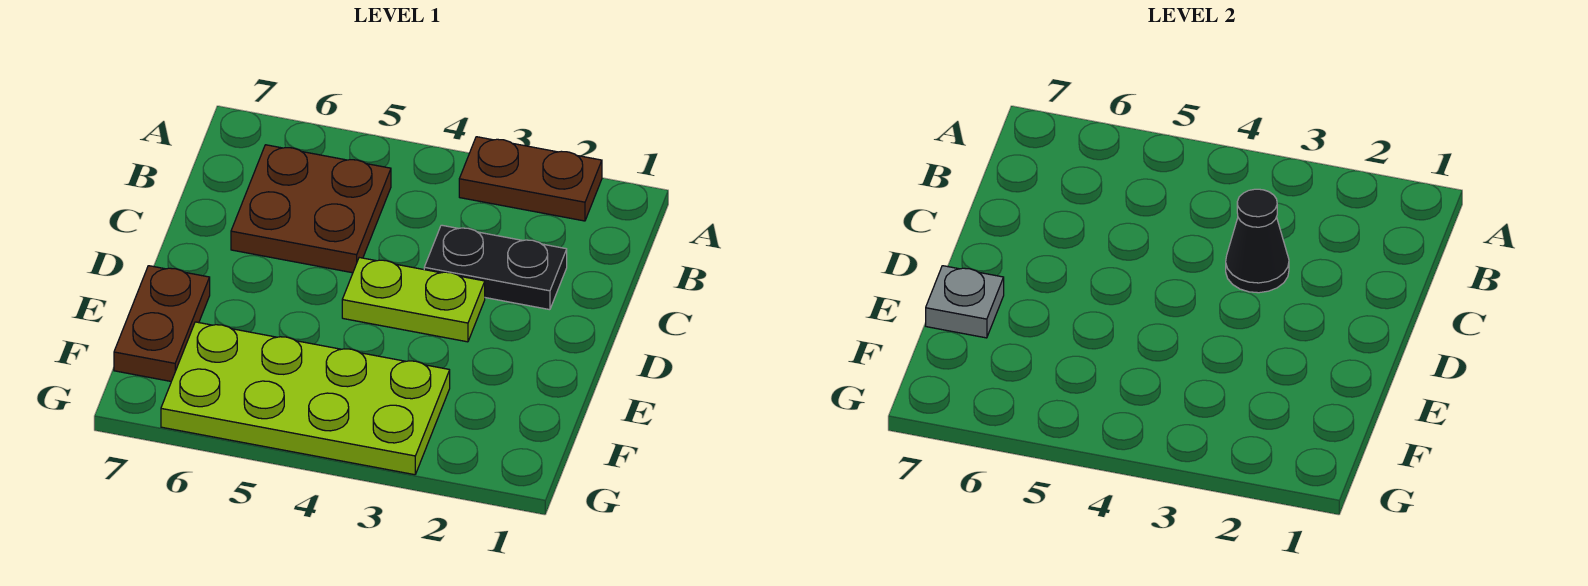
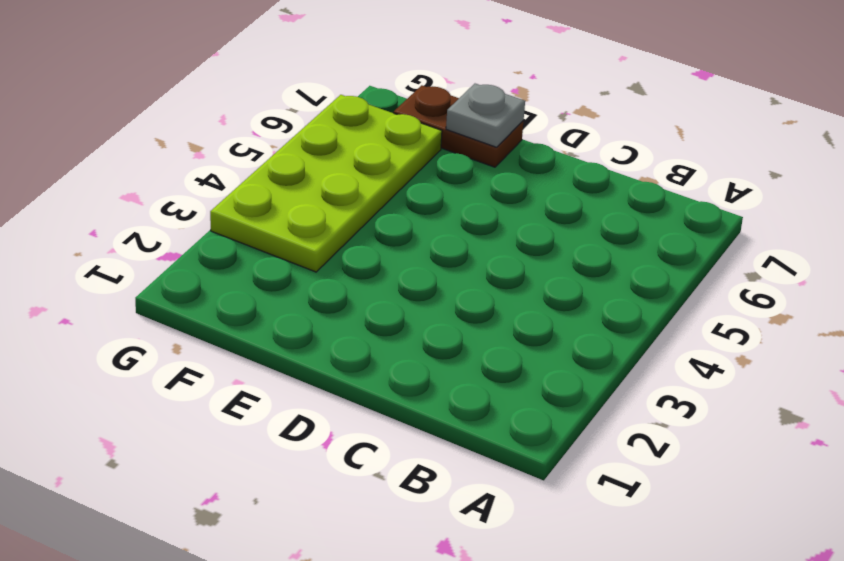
none -> brown 1x2 plate [459,137,602,221]
none -> brown 2x2 plate [231,145,391,273]

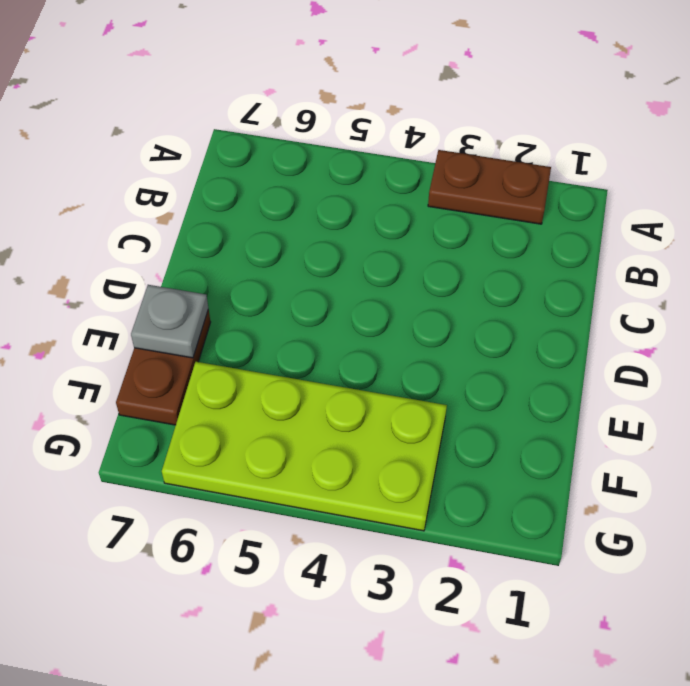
none -> brown 2x2 plate [231,145,391,273]
none -> black 1x2 plate [424,225,567,310]

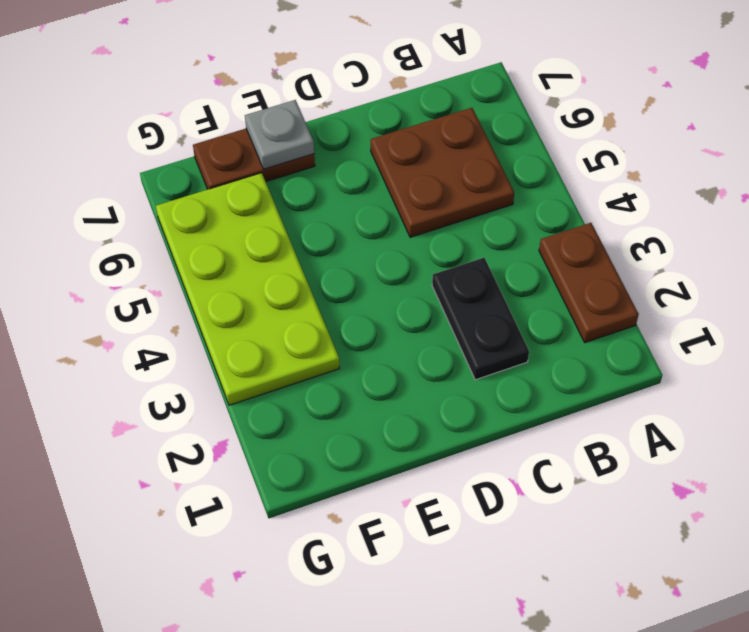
none -> lime 1x2 plate [342,258,485,342]
none -> black 1x1 cone [1226,189,1289,293]

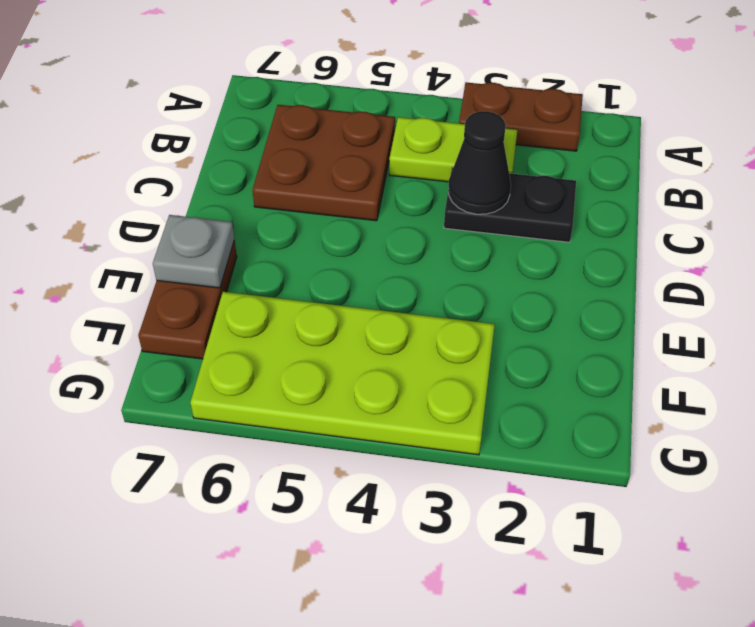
lime 1x2 plate [389,117,517,182] -> lime 1x2 plate moved to [342,258,485,342]

